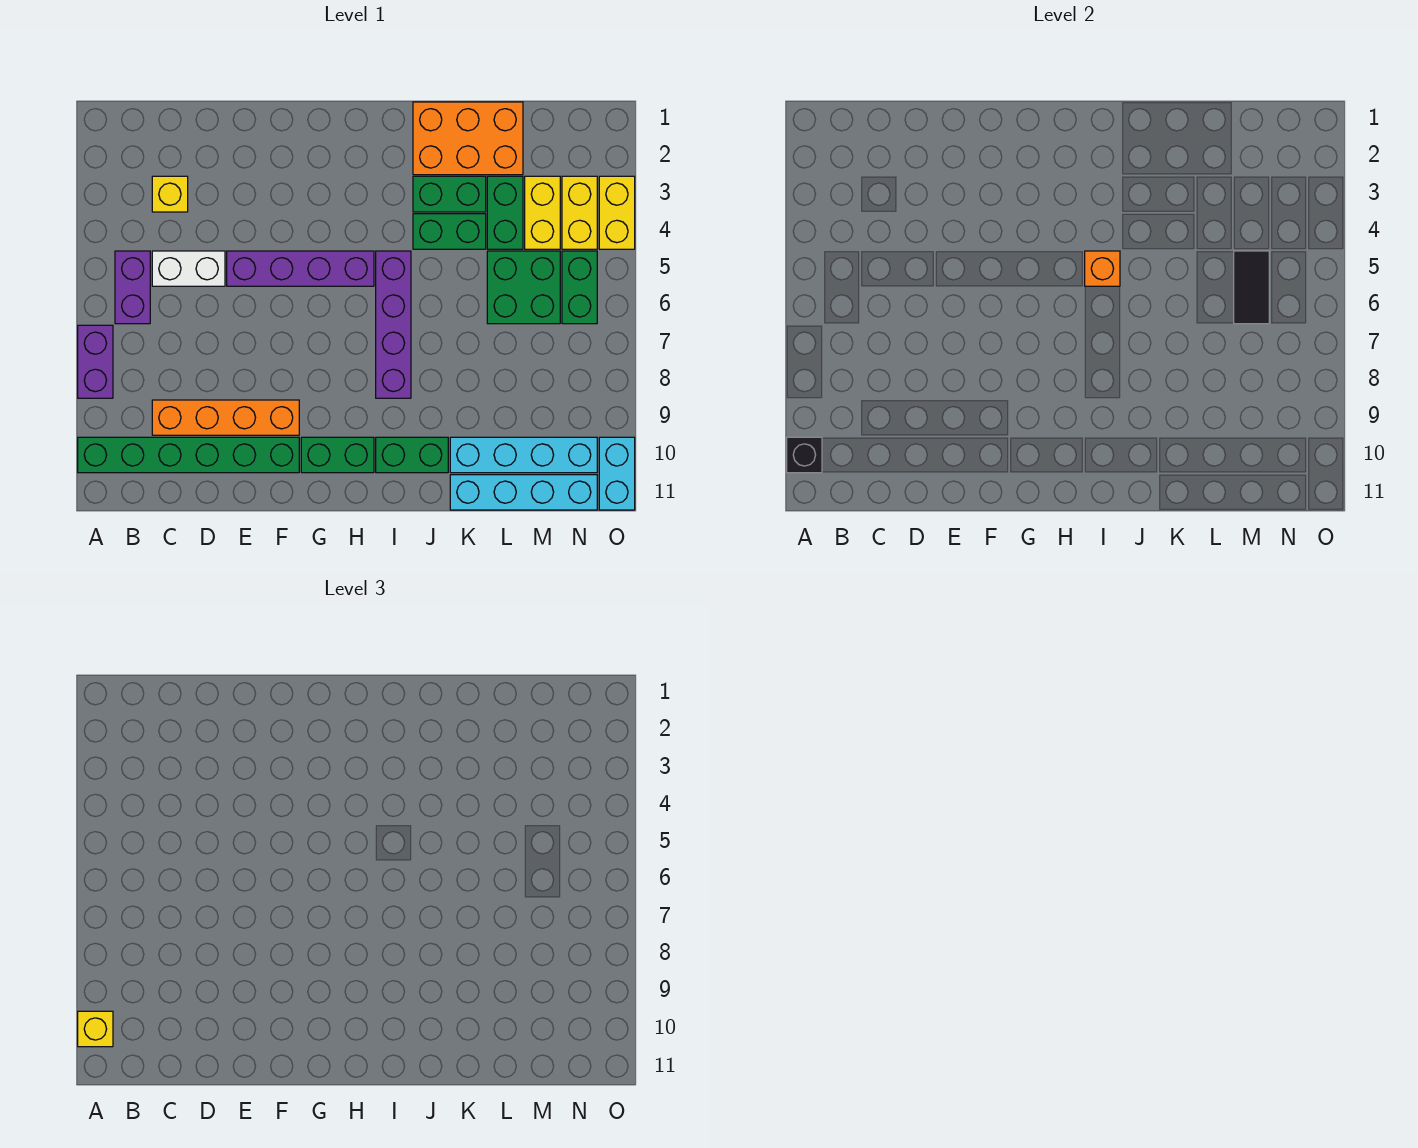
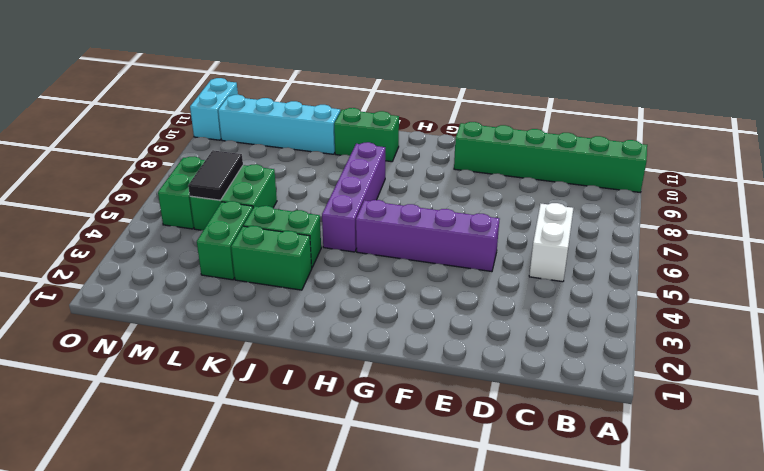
white 1x2 brick [529,203,573,282] -> white 1x2 brick turned to [152,251,225,286]
none -> purple 1x2 brick [78,325,113,398]
none -> purple 1x2 brick [115,251,150,324]
none -> yellow 1x1 brick [152,176,188,212]

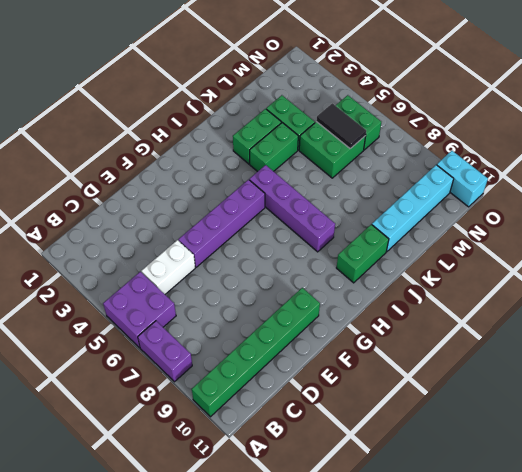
purple 2x2 brick [103,272,176,348] -> purple 1x2 brick [115,251,150,324]
none -> yellow 1x1 brick [152,176,188,212]
none -> orange 1x4 brick [152,400,299,435]
none -> green 1x2 brick [301,437,374,473]

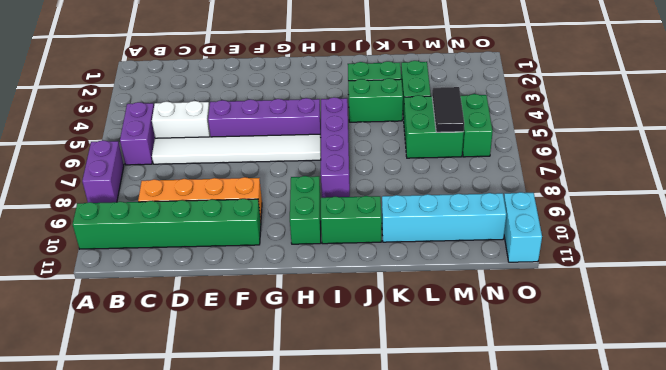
white 1x6 tile [152,134,321,164] -> none
green 1x2 brick [290,176,321,244] -> green 1x2 brick turned to [301,437,374,473]
none -> yellow 1x1 brick [152,176,188,212]
none -> orange 2x3 brick [413,102,523,175]
none -> cyan 1x4 brick [450,475,597,510]

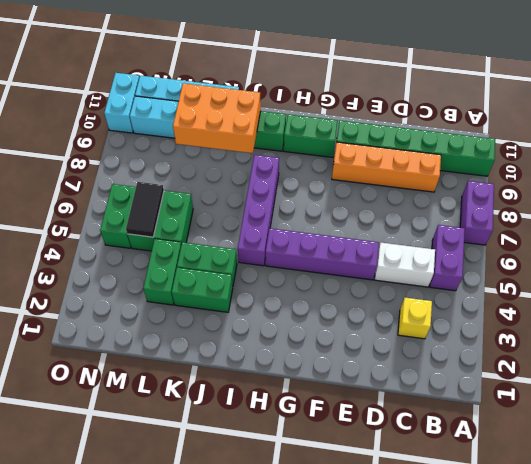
orange 2x3 brick [173,83,261,153] -> orange 2x3 brick moved to [413,102,523,175]
none -> yellow 1x2 brick [525,176,560,249]
none -> yellow 1x2 brick [562,176,597,249]
none -> yellow 1x2 brick [599,176,635,249]

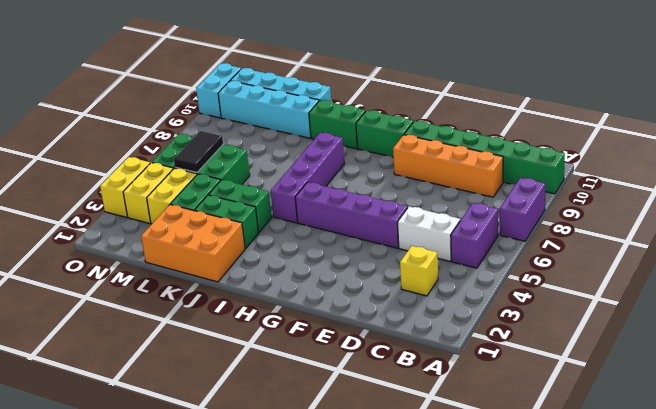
none -> black 1x1 brick [787,437,822,473]
none -> orange 1x1 brick [1085,251,1120,286]
none -> yellow 1x1 brick [78,1011,113,1047]

